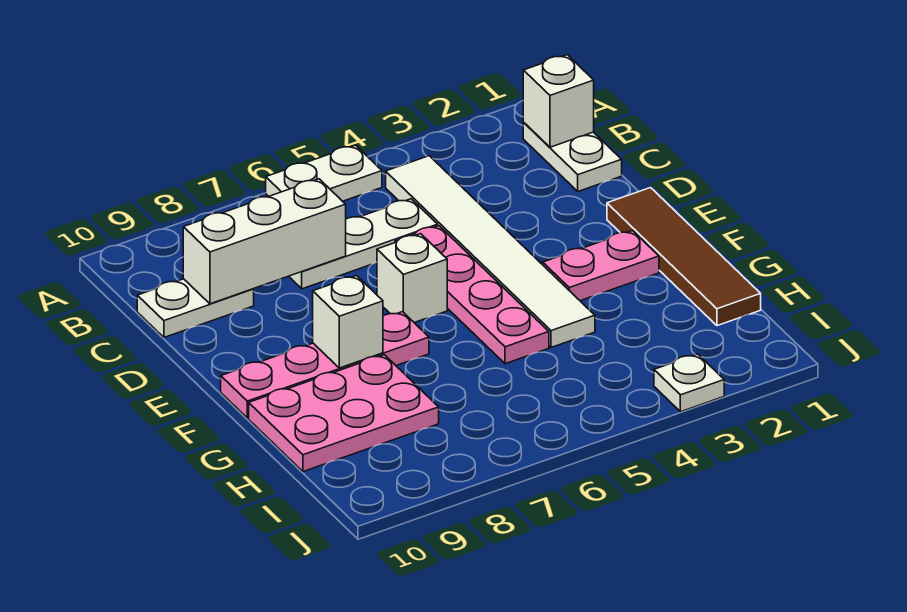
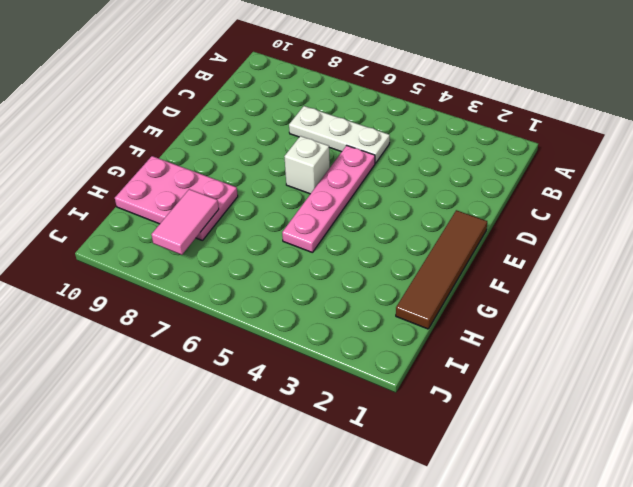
pink 1x2 tile [151,189,219,255] -> none
none -> white 1x2 plate [266,145,382,201]
none -> white 1x2 plate [523,123,622,191]
none -> white 1x6 tile [386,156,595,347]

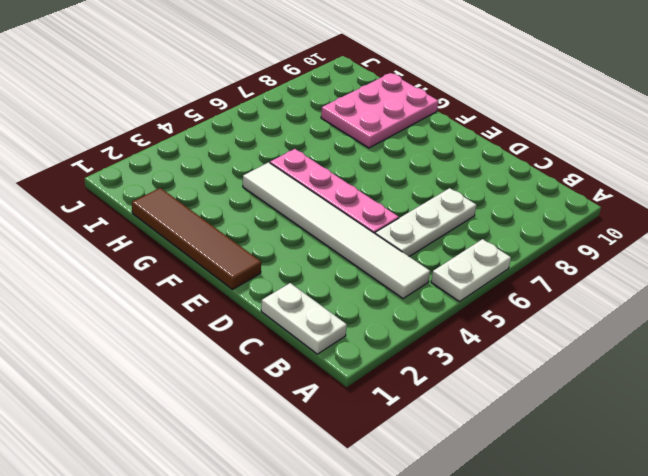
none -> white 1x2 plate [137,279,254,337]
none -> white 1x1 brick [377,234,447,323]
none -> pink 1x2 plate [543,231,659,301]

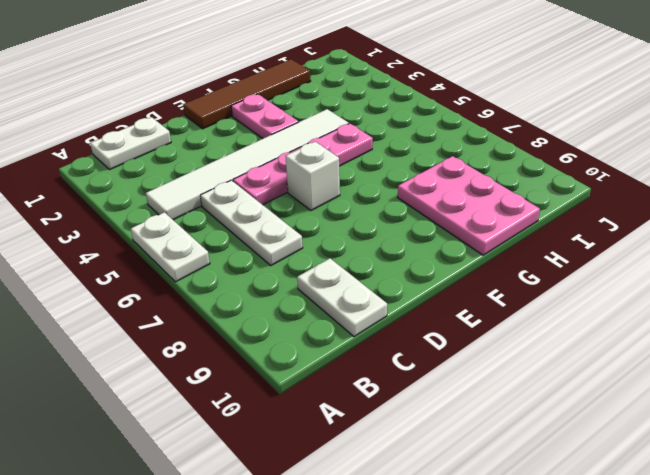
none -> pink 1x4 plate [221,312,429,418]
none -> white 1x1 plate [654,354,724,412]
none -> white 1x1 brick [523,55,594,147]

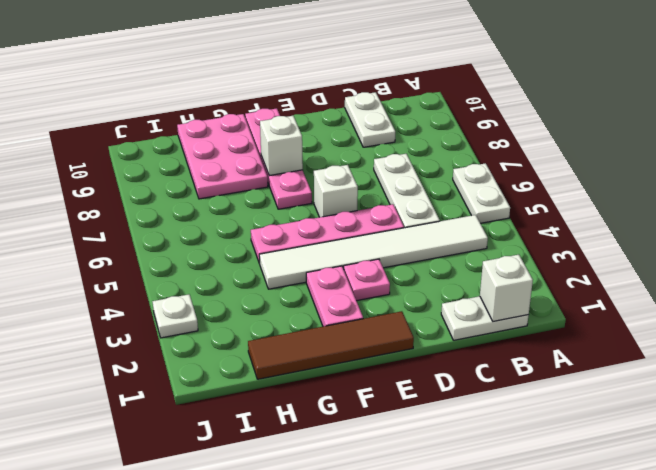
pink 1x1 plate [344,259,390,301] -> none
none -> white 1x3 brick [183,179,346,304]

